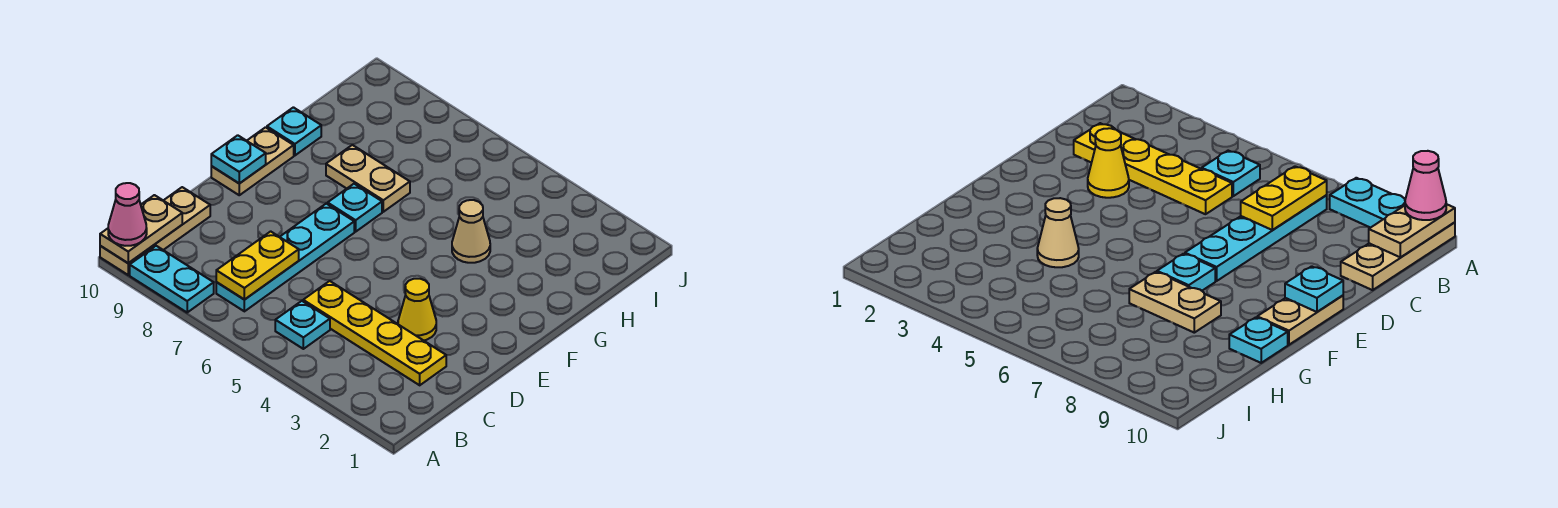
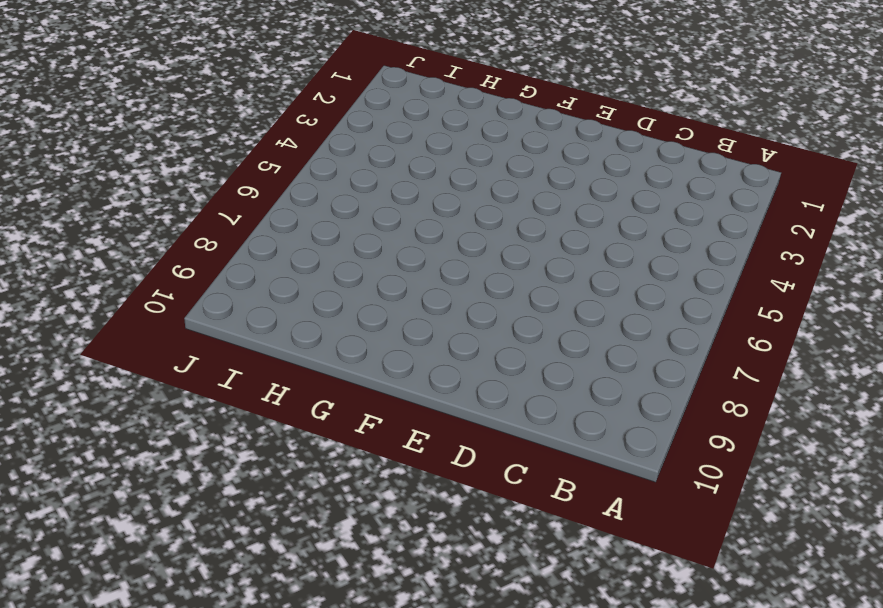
none -> cyan 1x2 plate [130,246,214,312]
none -> tan 1x3 plate [100,187,210,275]
none -> cyan 1x1 plate [275,301,330,349]

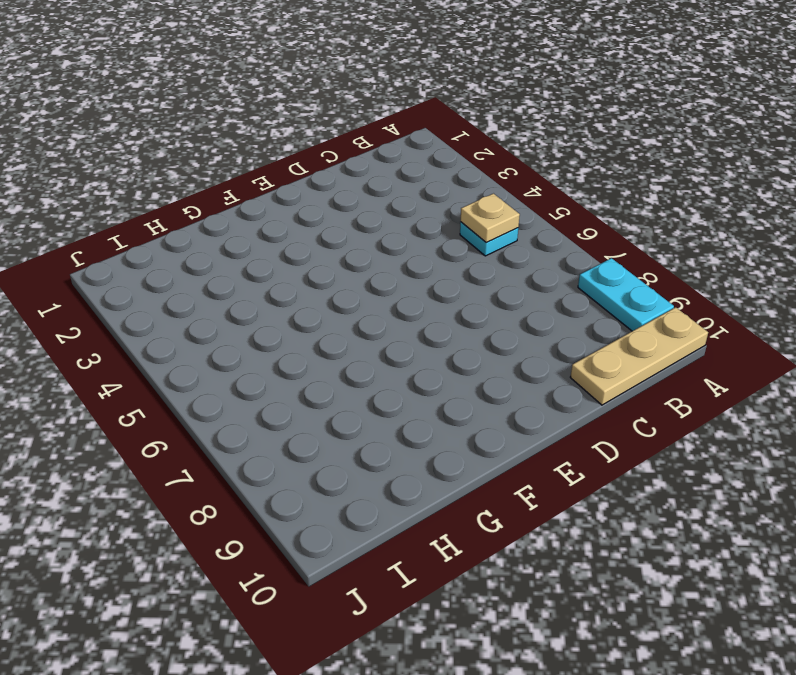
tan 1x1 plate [461,194,520,243] -> none
none -> cyan 1x4 plate [216,204,354,311]
none -> yellow 1x4 plate [303,281,446,385]
none -> yellow 1x1 cone [398,279,436,341]

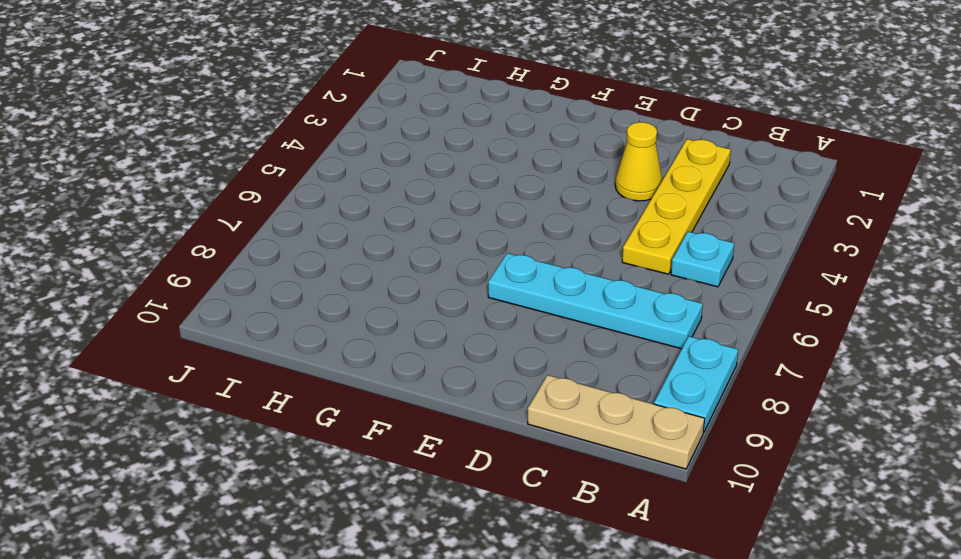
none -> tan 1x2 plate [211,127,294,195]
none -> cyan 1x1 plate [328,184,382,232]
none -> tan 1x1 cone [452,200,490,263]

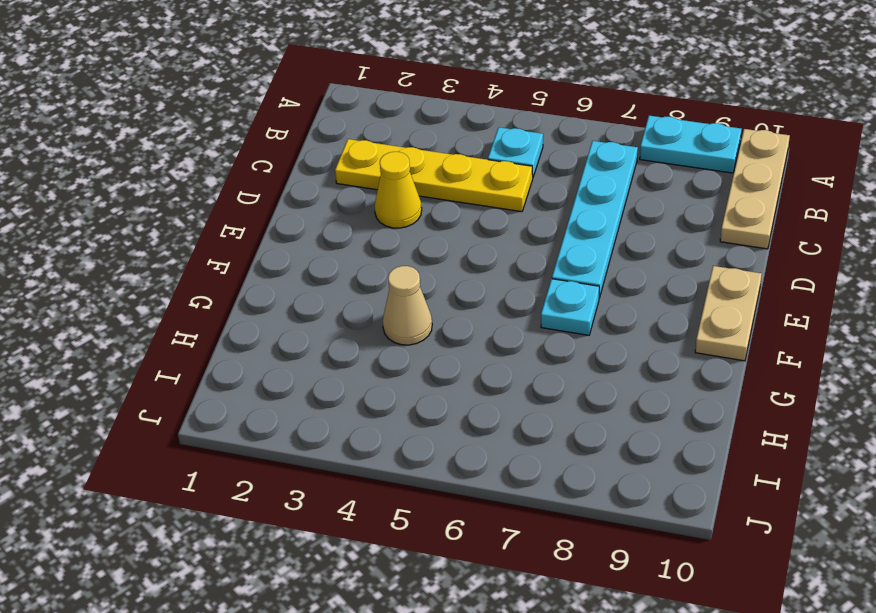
none -> tan 1x2 plate [326,145,410,212]
none -> cyan 1x1 plate [267,107,321,155]
none -> tan 1x2 plate [100,195,182,263]

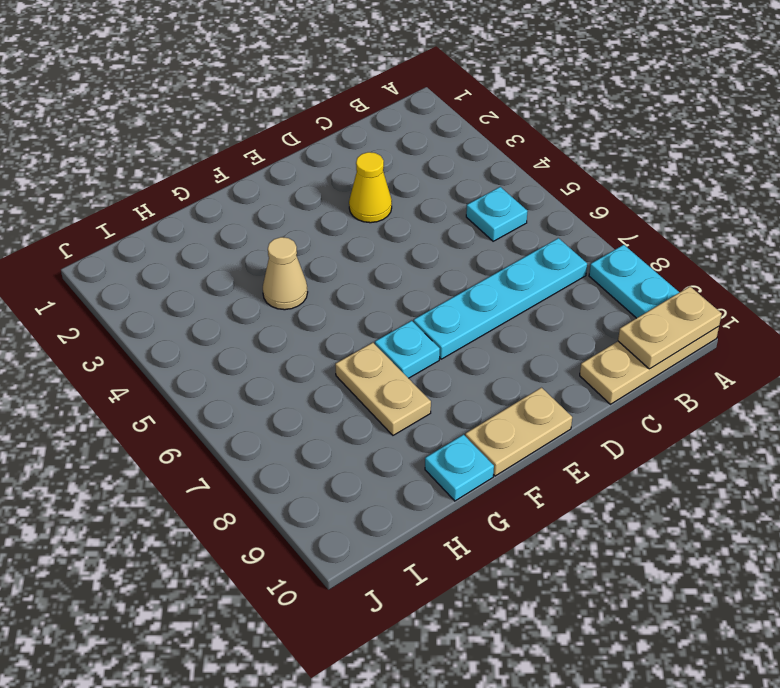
none -> yellow 1x4 plate [303,281,446,385]
none -> yellow 1x2 plate [216,231,299,300]
none -> cyan 1x1 plate [211,135,266,184]

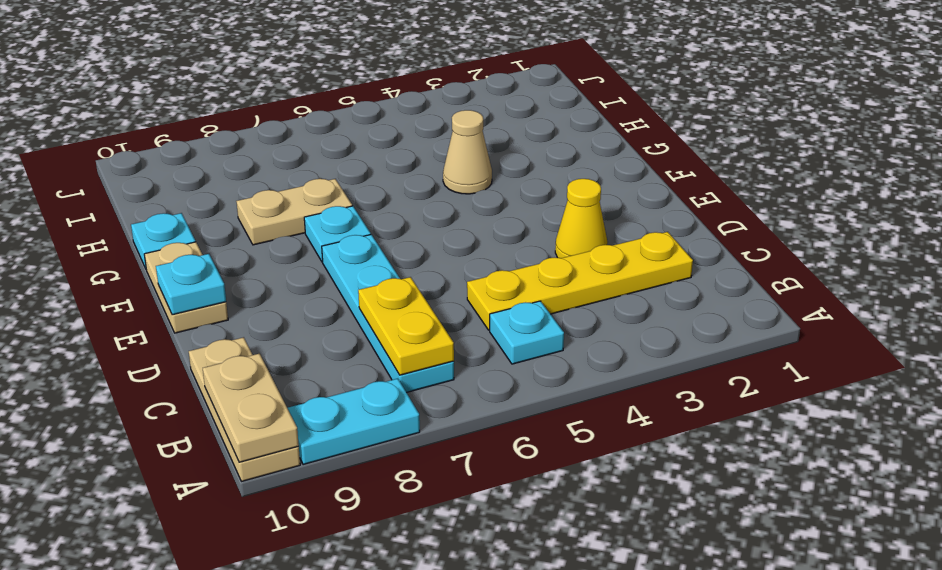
none -> pink 1x1 cone [108,183,147,246]

